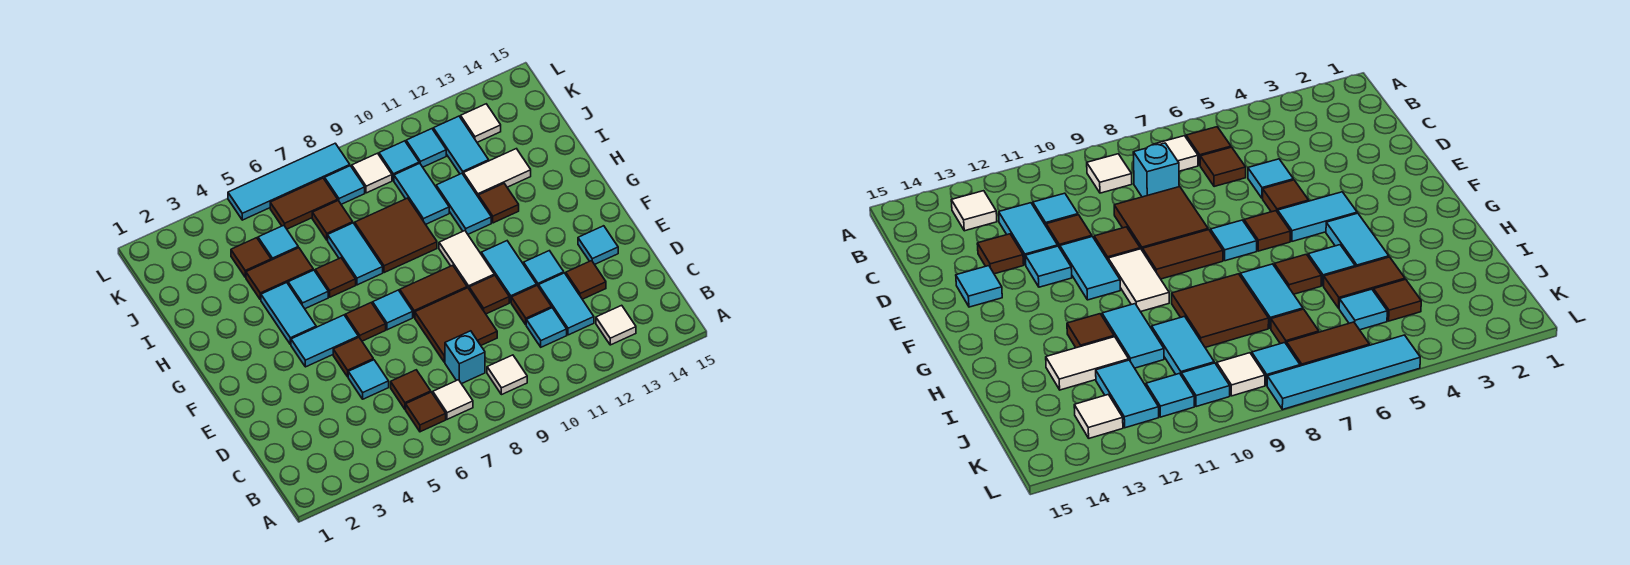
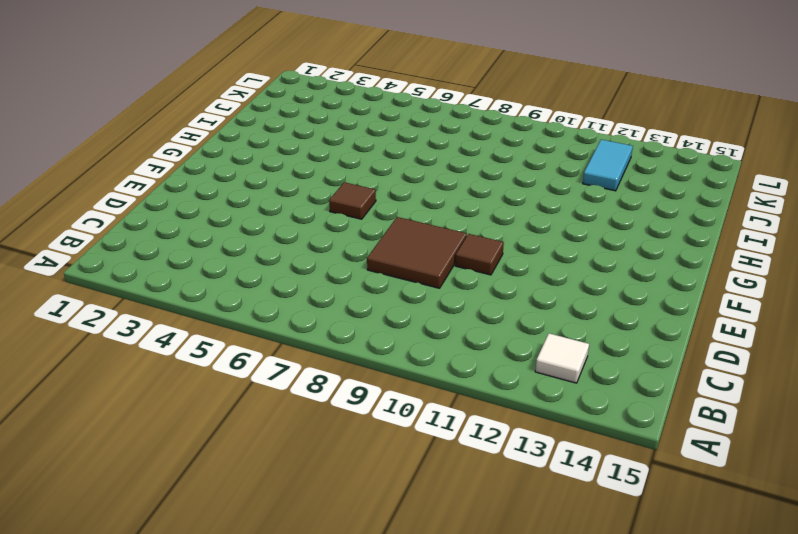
none -> brown 1x1 tile [406,392,446,432]
none -> white 1x1 tile [433,380,473,419]
none -> white 1x1 tile [487,355,527,395]
none -> brown 1x1 tile [391,370,431,409]

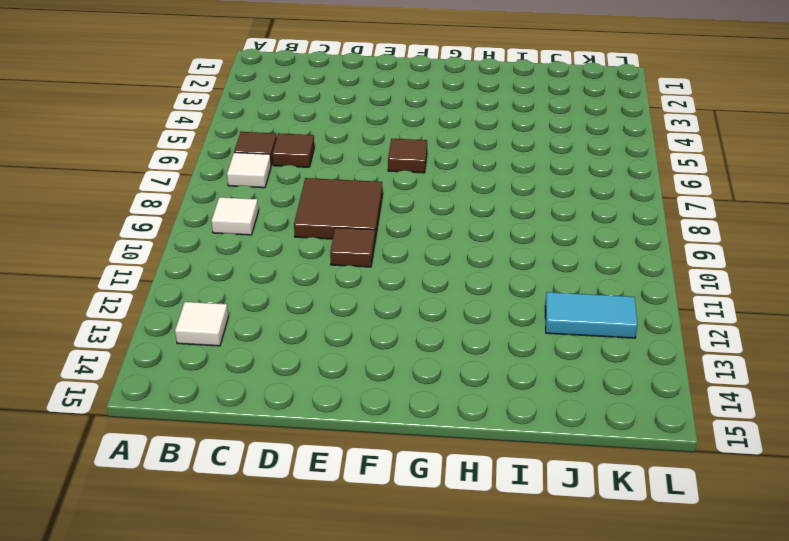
none -> cyan 1x1 brick [445,331,485,384]
none -> cyan 1x1 tile [526,308,567,347]
none -> cyan 1x2 tile [539,273,594,335]
none -> cyan 1x1 tile [348,360,389,399]

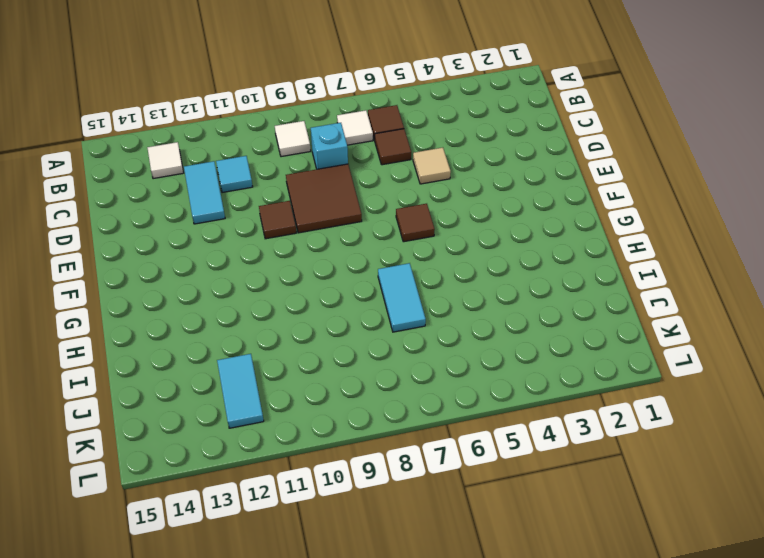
tan 1x1 tile [413,148,451,184] -> cyan 1x1 tile [348,360,389,399]
none -> brown 1x1 tile [511,286,552,325]
none -> brown 1x1 tile [566,261,606,299]
none -> brown 1x1 tile [333,337,373,377]
none -> cyan 1x2 tile [481,241,537,302]

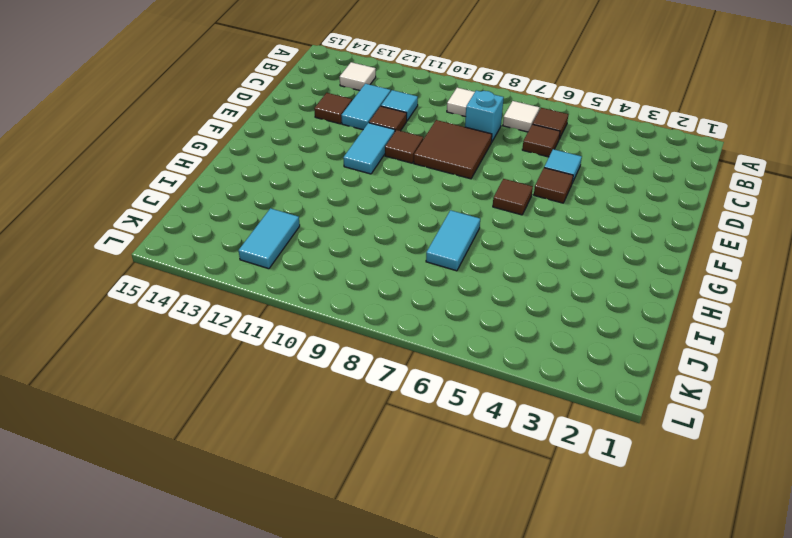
none -> cyan 1x1 tile [524,251,564,287]
none -> cyan 1x1 tile [578,226,618,264]
none -> cyan 1x2 tile [291,315,358,367]
none -> cyan 1x1 tile [373,290,413,330]

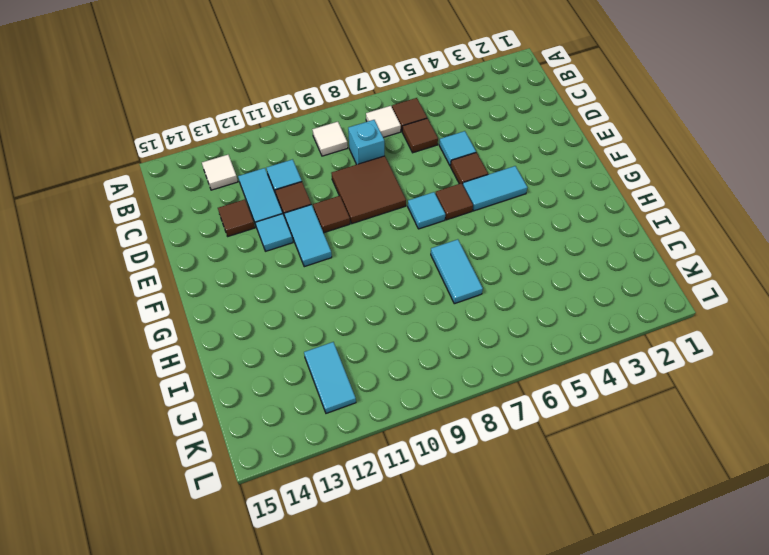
none -> cyan 1x1 tile [578,226,618,264]
none -> brown 1x2 tile [400,265,467,317]
none -> white 1x2 tile [439,231,494,288]
none -> cyan 1x2 tile [261,283,316,345]

